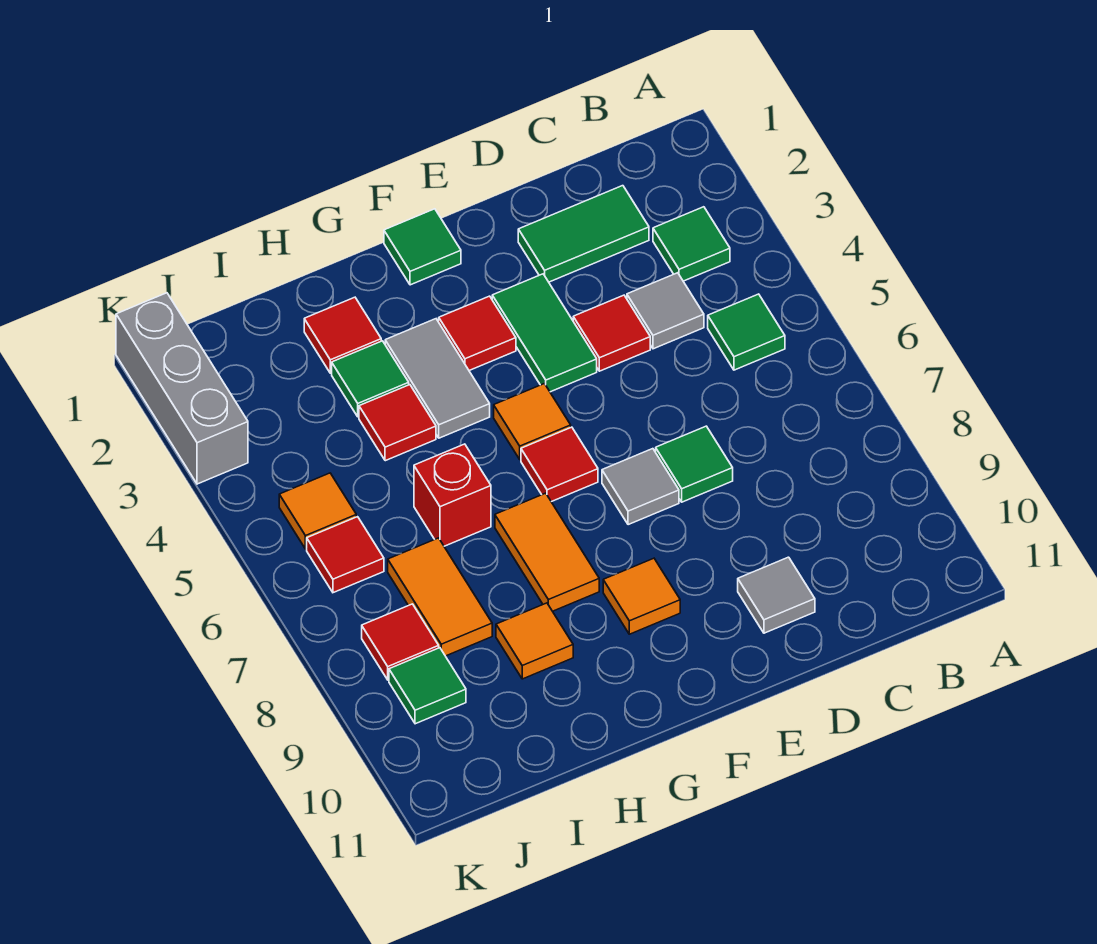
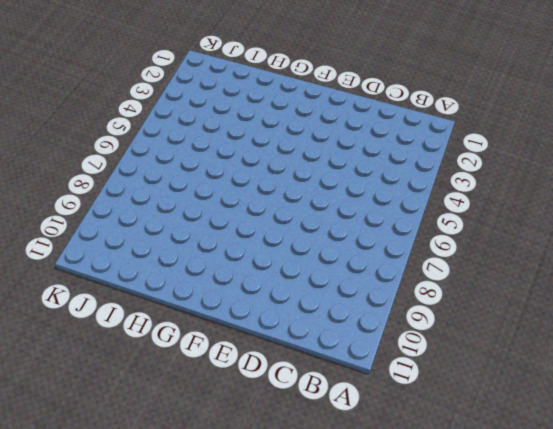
none -> green 1x1 tile [653,207,730,281]
none -> green 1x1 tile [708,294,785,370]
none -> green 1x2 tile [518,186,649,282]

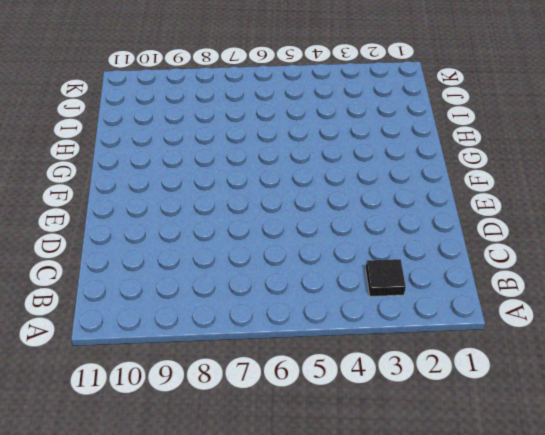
black 1x1 tile [366,259,406,296] -> green 1x1 tile [653,207,730,281]
none -> green 1x1 tile [708,294,785,370]
none -> green 1x2 tile [518,186,649,282]
none -> grey 1x1 tile [627,273,704,349]

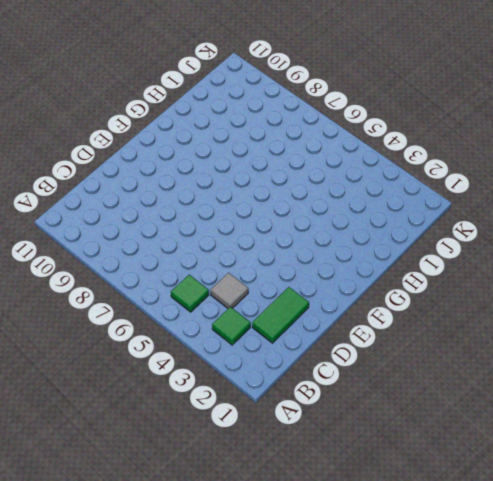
none -> red 1x1 tile [573,295,650,371]
none -> green 1x1 tile [656,426,733,502]
none -> grey 1x1 tile [738,557,815,633]

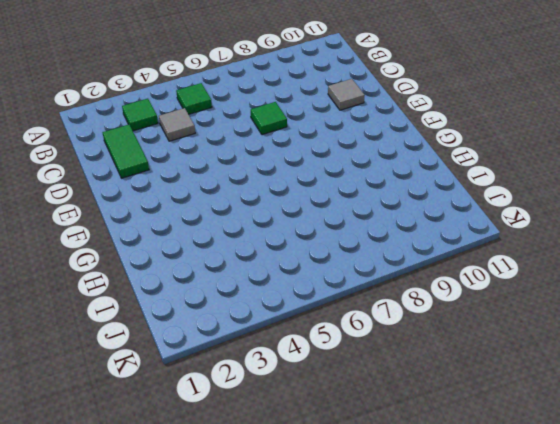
none -> red 1x1 tile [573,295,650,371]
none -> green 1x2 tile [492,274,597,392]
none -> grey 1x1 tile [602,449,679,525]

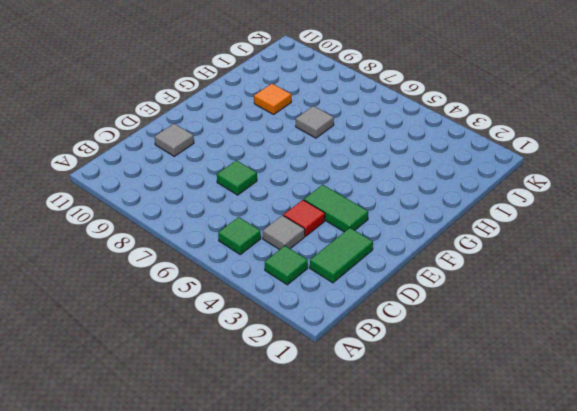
grey 1x1 tile [296,106,334,138] -> grey 1x1 tile moved to [602,449,679,525]
none -> green 1x1 tile [384,209,461,285]
none -> red 1x1 tile [439,296,516,370]
none -> orange 1x1 tile [494,384,571,459]

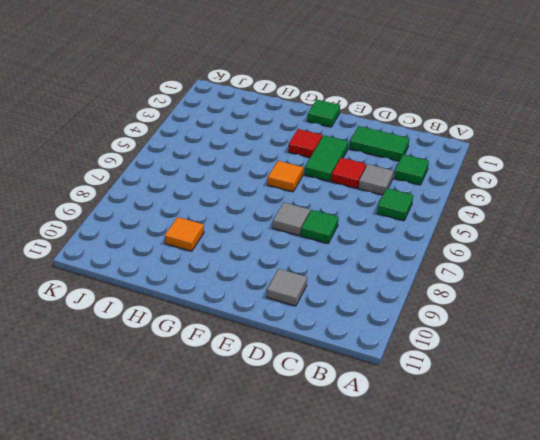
none -> red 1x1 tile [521,427,598,502]
none -> orange 1x1 tile [603,558,680,634]
none -> grey 1x2 tile [385,319,490,438]

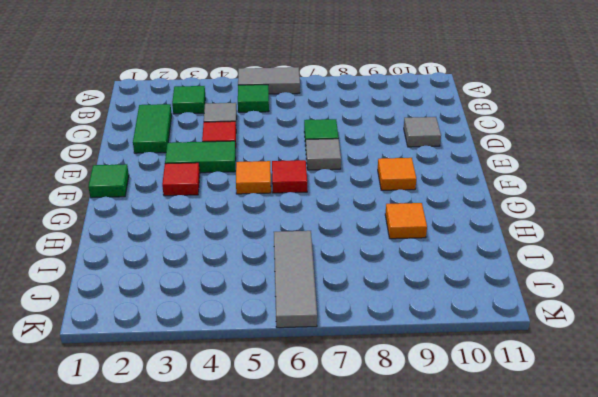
grey 1x2 tile [238,67,300,94] -> grey 1x2 tile moved to [385,319,490,438]
grey 1x3 tile [274,231,317,328] -> red 1x1 tile [307,517,384,593]
none -> orange 1x2 tile [495,493,599,611]
none -> red 1x1 tile [304,297,381,373]
none -> green 1x1 tile [332,341,409,417]

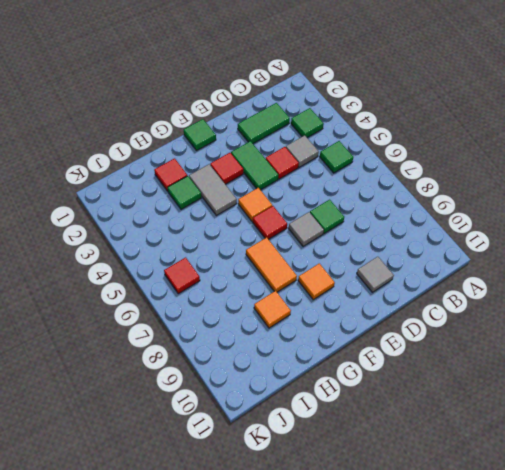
none -> red 1x1 tile [359,385,436,461]
none -> red 1x1 brick [414,444,491,546]
none -> orange 1x2 tile [388,538,492,656]

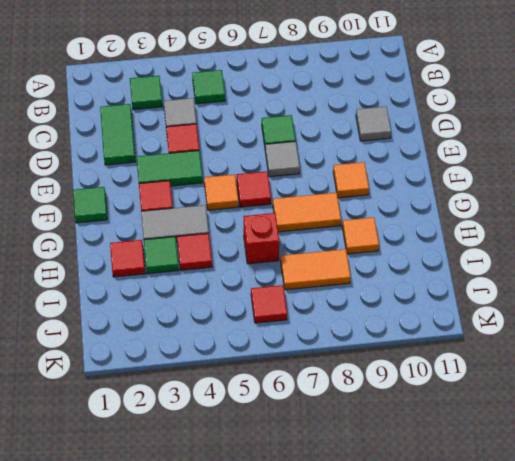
none -> orange 1x1 tile [279,473,356,549]
none -> red 1x1 tile [362,604,439,680]
none -> green 1x1 tile [389,648,466,724]

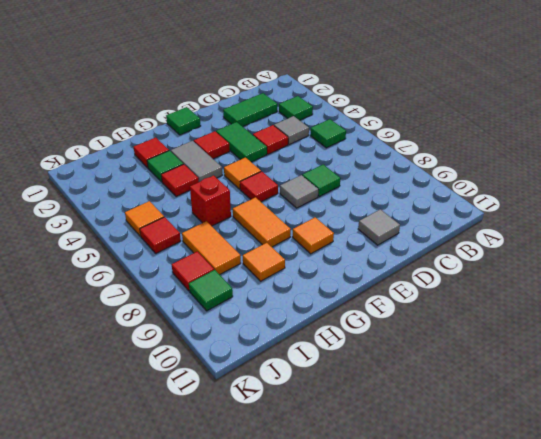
none -> grey 1x3 brick [116,293,248,484]

